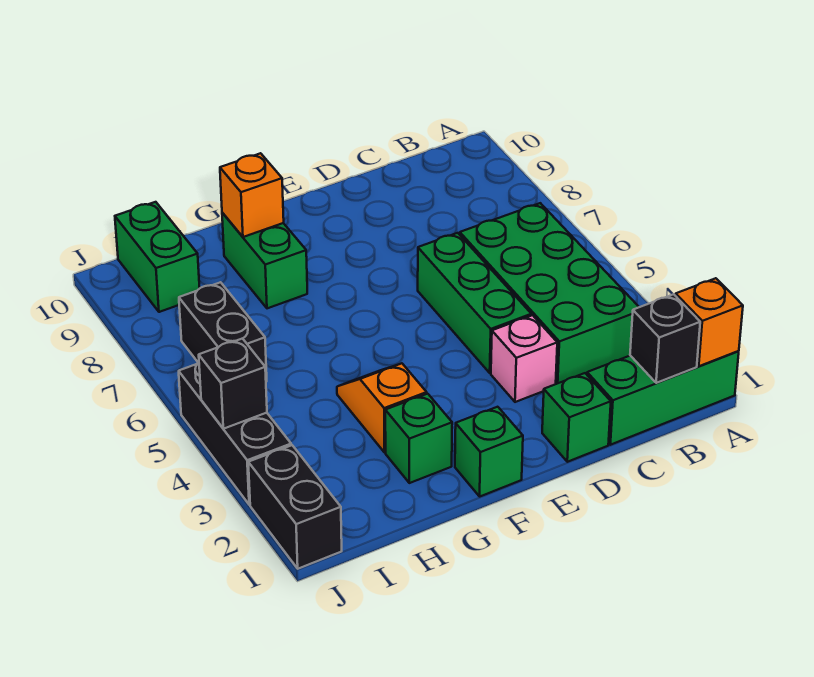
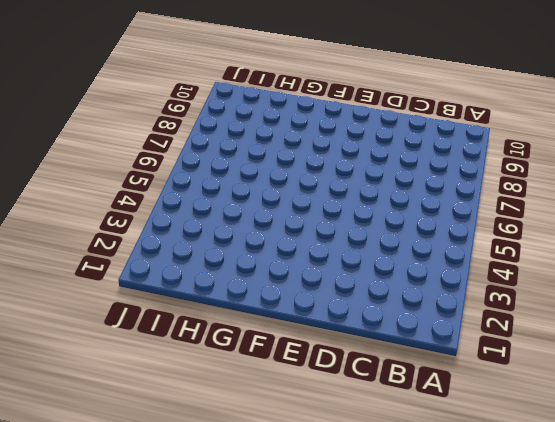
none -> green 1x3 brick [587,351,739,445]
none -> green 2x4 brick [460,203,639,384]
none -> green 1x1 brick [542,373,611,462]

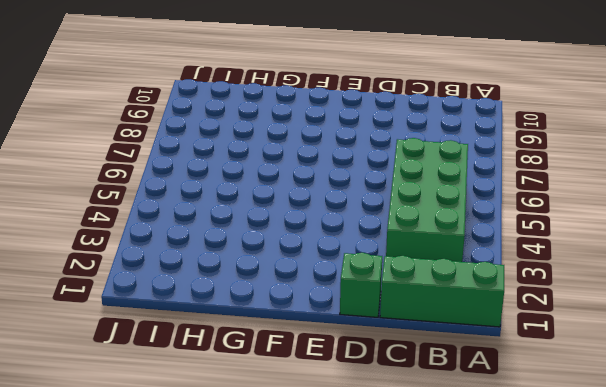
none -> pink 1x1 brick [491,315,557,402]
none -> green 1x3 brick [418,233,531,373]
none -> green 1x1 brick [455,407,523,496]

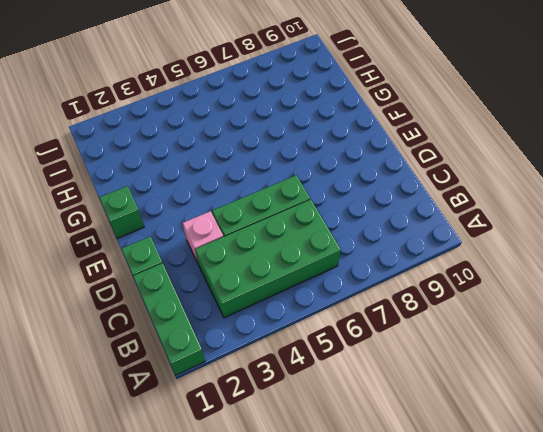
none -> green 1x1 brick [385,394,452,483]
none -> orange 1x2 slope [337,363,427,453]
none -> green 1x2 brick [222,213,307,308]

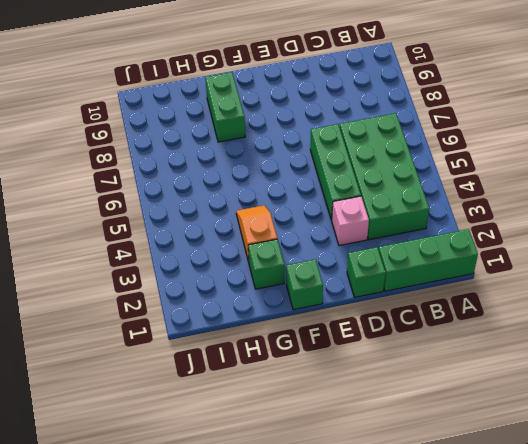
none -> black 1x2 brick [179,282,267,381]
none -> green 1x2 brick [115,202,200,312]
none -> black 1x2 brick [248,445,342,569]

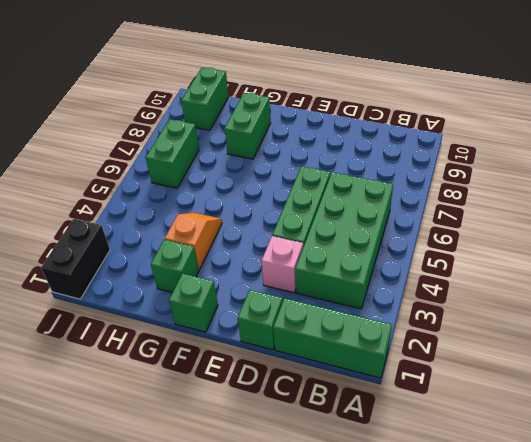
green 1x2 brick [146,119,199,188] -> black 1x2 brick [179,282,267,381]
none -> black 1x3 brick [179,363,291,505]
none -> orange 1x1 brick [676,278,743,366]
none -> black 1x1 brick [630,294,700,383]

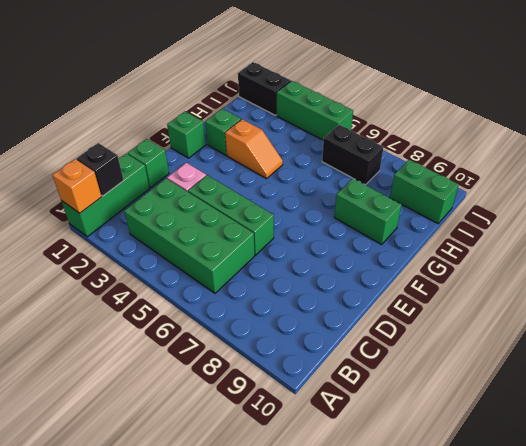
green 1x3 brick [277,81,353,140] -> black 1x3 brick [179,363,291,505]
none -> orange 1x1 brick [220,153,284,237]
none -> black 1x1 brick [199,338,267,429]

